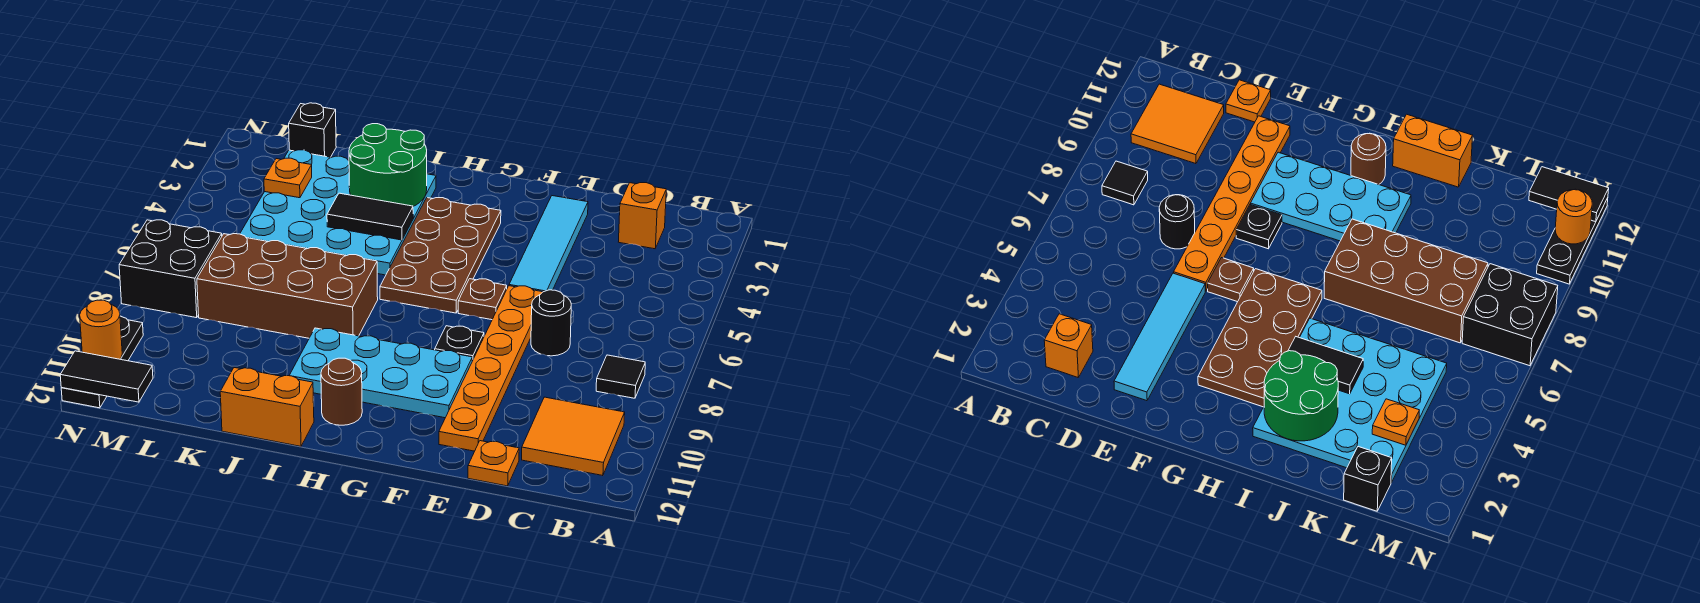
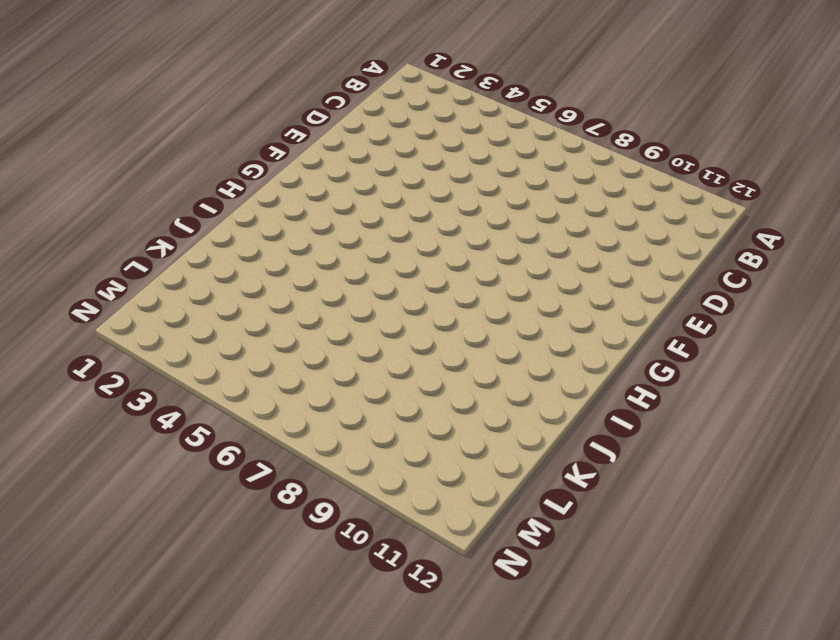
none -> black 1x1 tile [596,355,645,398]
none -> orange 2x2 tile [522,397,625,476]
none -> orange 1x1 brick [619,183,666,249]

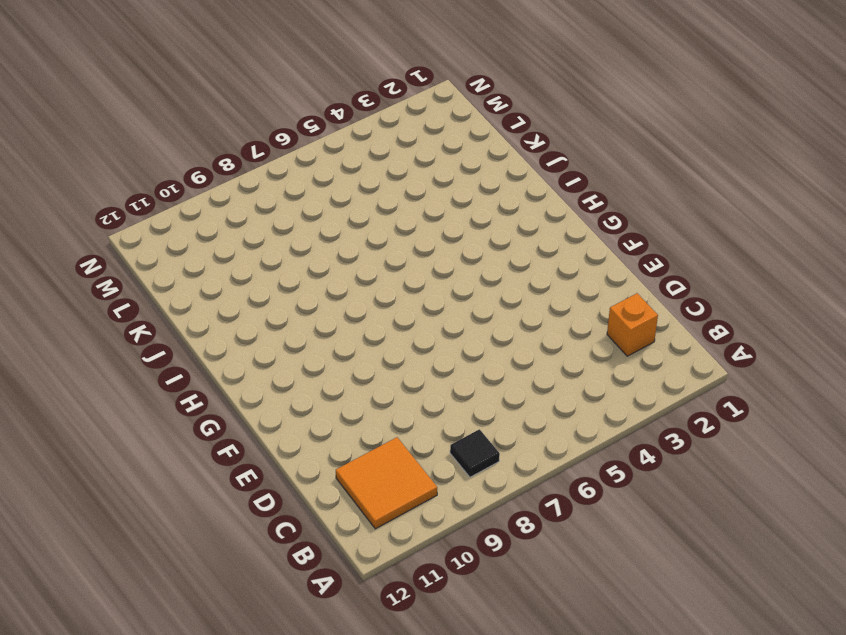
none -> black 1x1 round brick [531,290,571,356]
none -> orange 1x1 plate [468,441,519,486]
none -> cyan 1x4 tile [509,196,588,292]

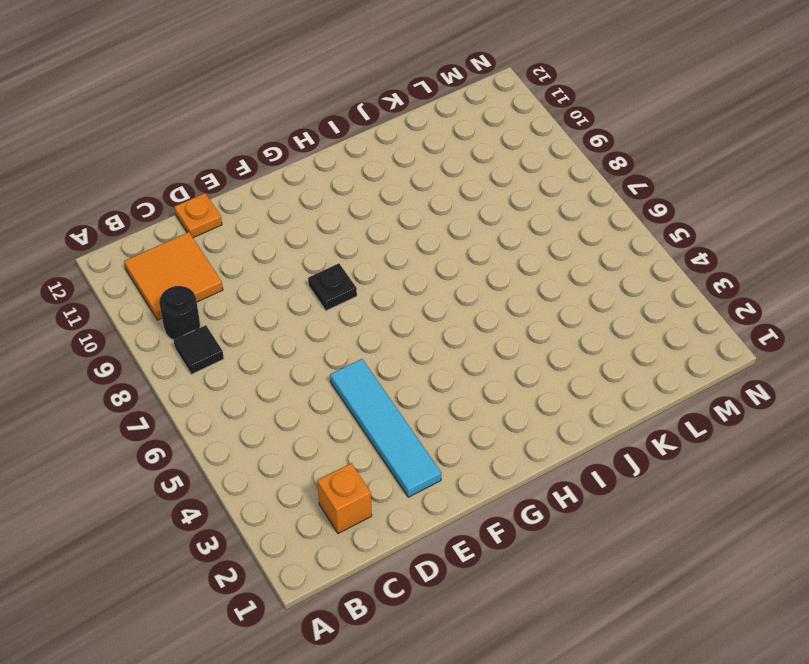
black 1x1 round brick [159,286,200,340] -> black 1x1 round brick moved to [531,290,571,356]
none -> orange 1x6 plate [439,286,542,451]
none -> brown 1x1 plate [458,279,507,320]
none -> cyan 2x4 plate [289,328,472,418]

